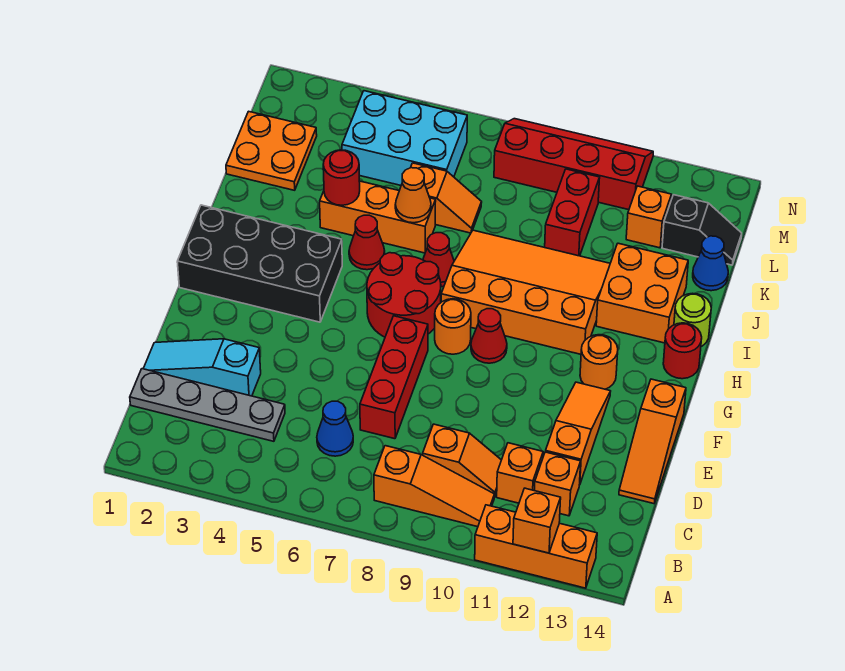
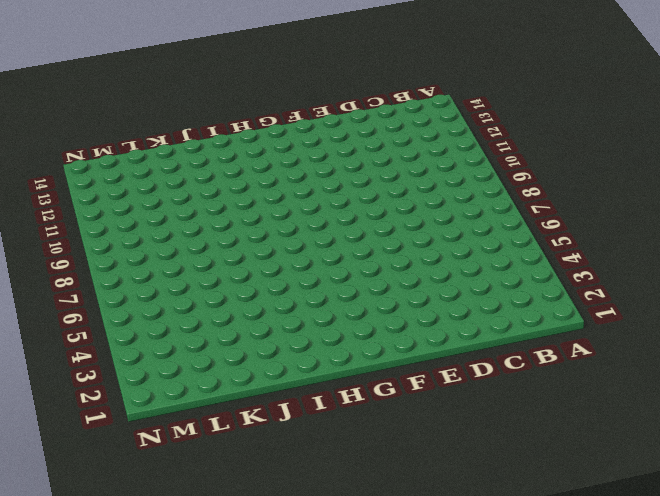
none -> orange 1x3 brick [475,505,597,588]
none -> orange 1x3 slope [374,446,494,527]
none -> grey 1x4 plate [130,369,285,441]
none -> blue 1x1 cone [317,401,353,456]

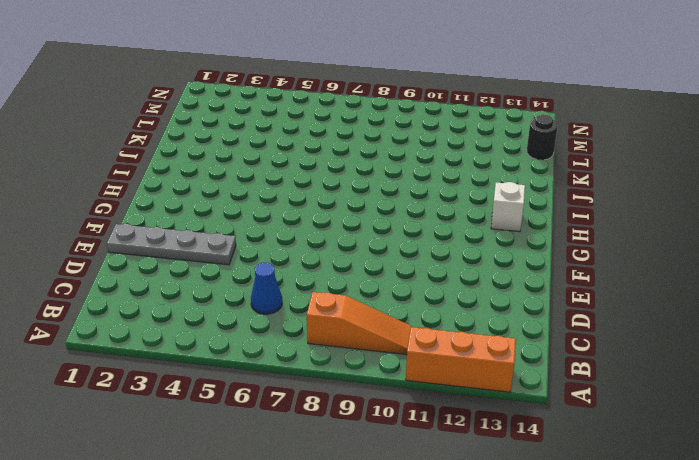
grey 1x4 plate [107,224,236,265] -> grey 1x4 plate moved to [130,369,285,441]
white 1x1 brick [491,182,525,232] -> none
black 1x1 round brick [527,115,558,160] -> black 1x2 slope [662,195,742,265]
none -> orange 1x2 slope [423,424,501,497]
none -> orange 1x1 brick [497,443,543,503]
none -> orange 1x1 brick [534,452,581,516]
none -> cyan 1x3 slope [143,339,261,396]

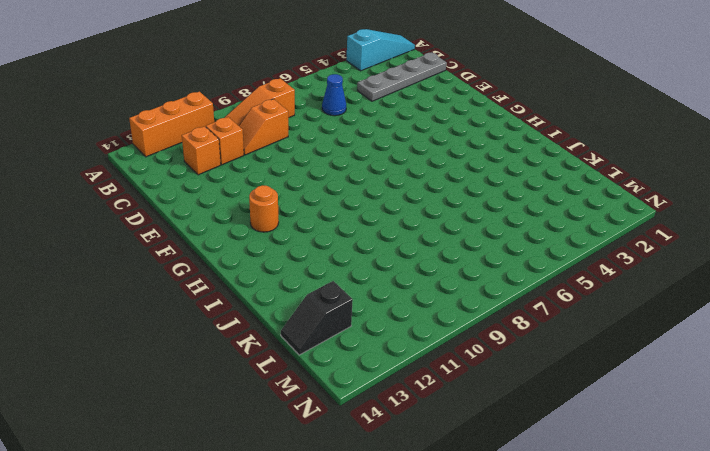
cyan 1x3 slope [346,29,415,71] -> cyan 1x3 slope moved to [143,339,261,396]
none -> red 1x3 brick [360,316,428,439]
none -> orange 1x3 slope [546,382,611,485]
none -> orange 1x3 slope [619,379,686,504]
none -> black 2x4 brick [177,205,342,322]

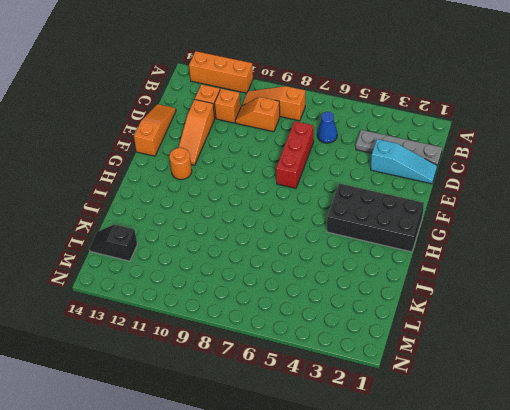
none -> red 2x2 round brick [367,253,441,337]
none -> orange 1x1 round brick [435,299,471,354]
none -> red 1x1 cone [471,309,507,363]
none -> orange 3x4 slope [441,230,610,354]

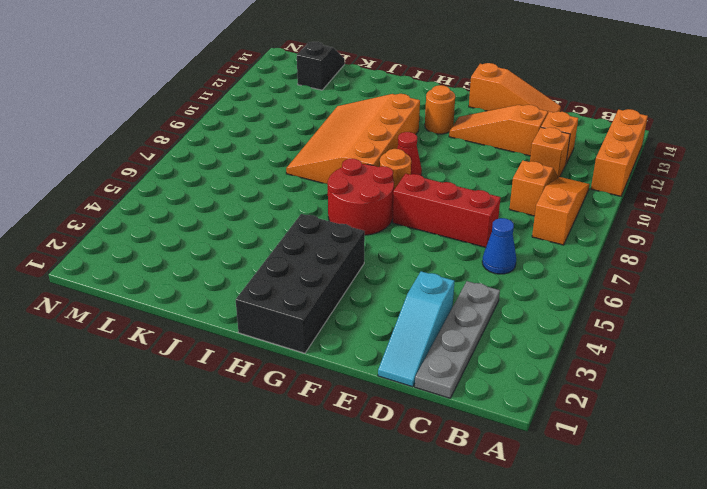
none -> red 1x1 round brick [663,323,702,379]
none -> red 1x1 cone [349,215,385,270]
none -> red 1x1 cone [423,233,454,287]
none -> orange 2x2 brick [596,243,688,343]

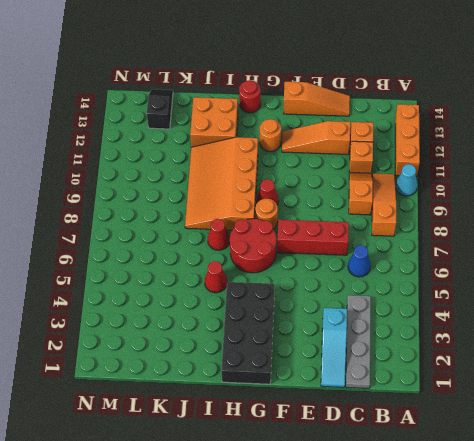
cyan 1x1 cone [395,164,418,196] -> none
none -> lime 1x1 round brick [674,293,711,346]
none -> orange 1x3 brick [320,181,436,253]
none -> orange 2x2 plate [226,111,317,190]
none -> orange 1x2 slope [411,163,482,233]

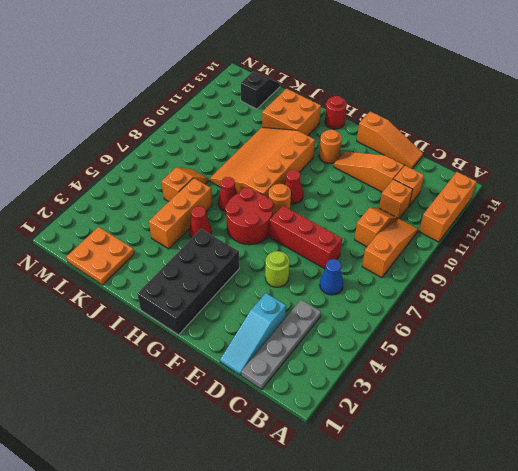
lime 1x1 round brick [265,251,289,287] -> lime 1x1 round brick moved to [674,293,711,346]
none -> red 1x2 brick [545,169,600,256]
none -> blue 1x1 cone [693,236,728,291]
none -> cyan 2x3 brick [342,91,467,185]
none -> orange 1x1 brick [626,186,671,248]

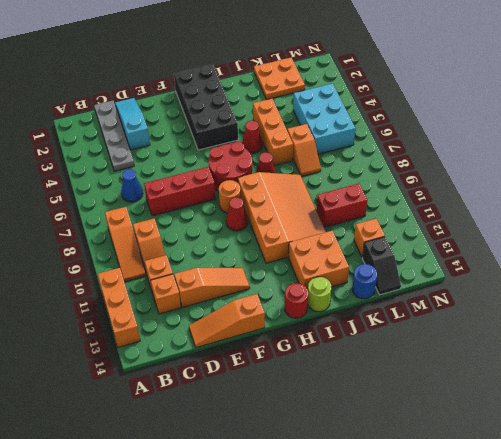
blue 1x1 round brick [352,264,377,299] -> blue 1x1 cone [693,236,728,291]
none -> orange 1x1 round brick [580,335,618,389]
none -> red 2x4 slope [494,119,653,210]
none -> orange 1x1 brick [513,488,561,553]
none -> red 1x1 round brick [323,150,360,205]

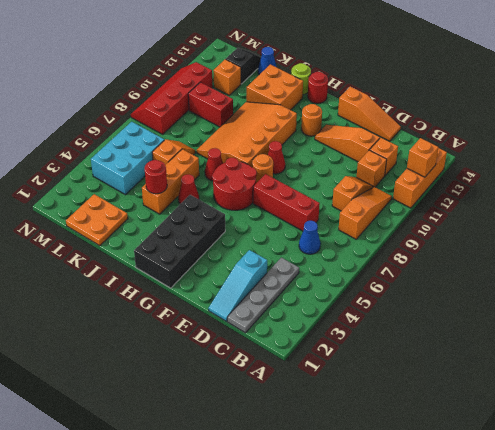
none -> orange 1x1 cone [395,168,431,223]

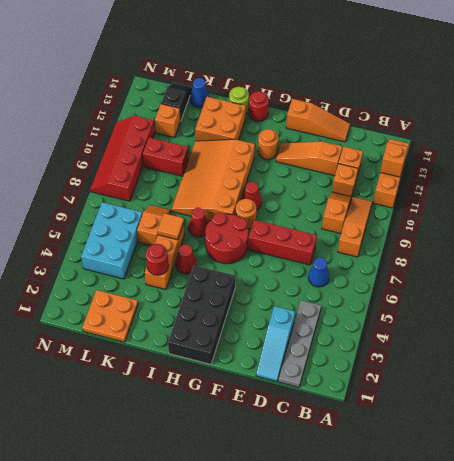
orange 1x1 tile [158,213,184,240] -> orange 1x1 cone [395,168,431,223]

